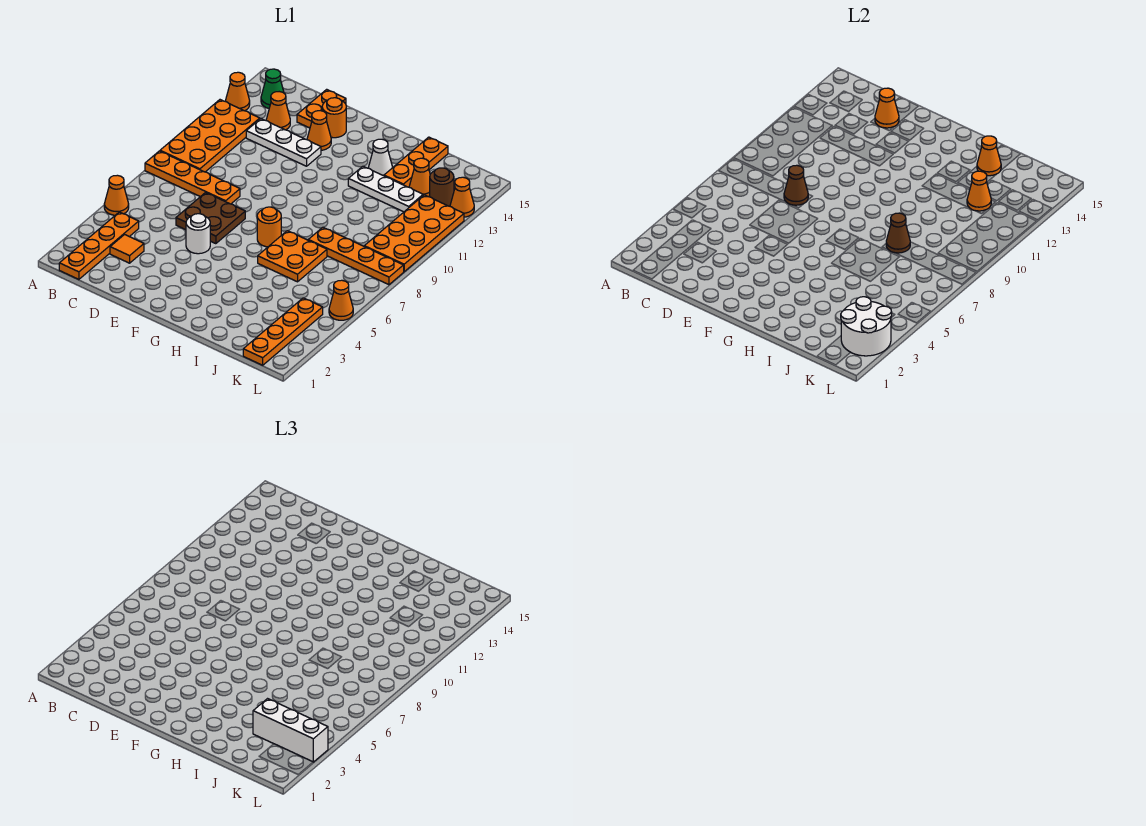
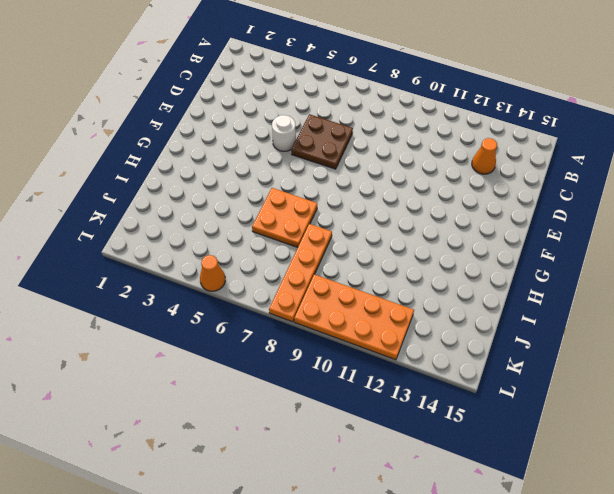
none -> orange 1x1 cone [104,175,129,215]
none -> orange 1x4 plate [145,151,240,204]
none -> orange 2x4 plate [160,100,260,172]
none -> orange 1x1 cone [226,72,250,111]

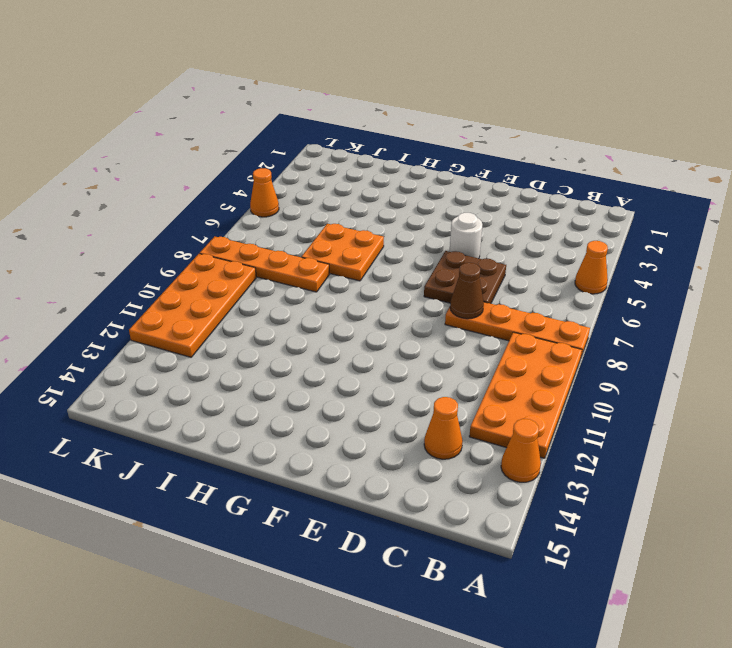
none -> orange 1x4 plate [59,212,139,279]
none -> green 1x1 cone [261,69,284,108]
none -> orange 1x1 tile [110,235,144,263]
none -> white 1x3 plate [246,119,321,166]

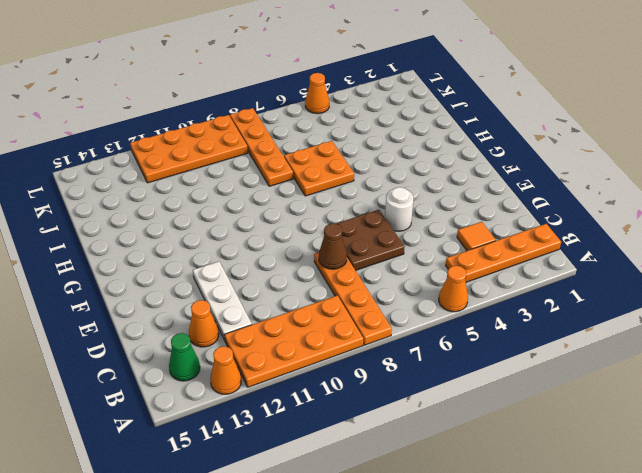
none -> orange 1x2 plate [297,89,346,128]
none -> orange 1x1 cone [307,111,331,150]
none -> orange 1x1 round brick [322,98,346,138]
none -> orange 1x1 round brick [257,207,281,247]

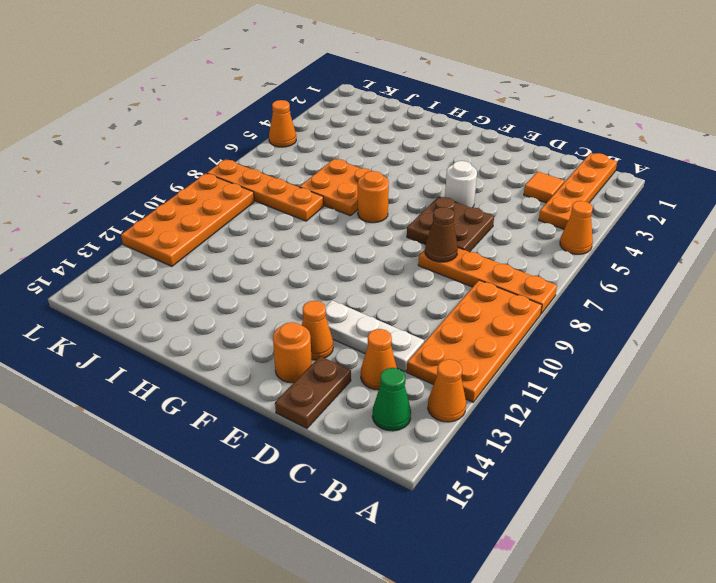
brown 1x2 plate [275,356,351,428] -> orange 1x2 plate [297,89,346,128]
none -> white 1x3 plate [348,166,423,212]
none -> white 1x1 cone [368,139,393,176]
none -> orange 1x3 plate [384,137,448,187]
none -> orange 1x1 cone [409,158,430,197]

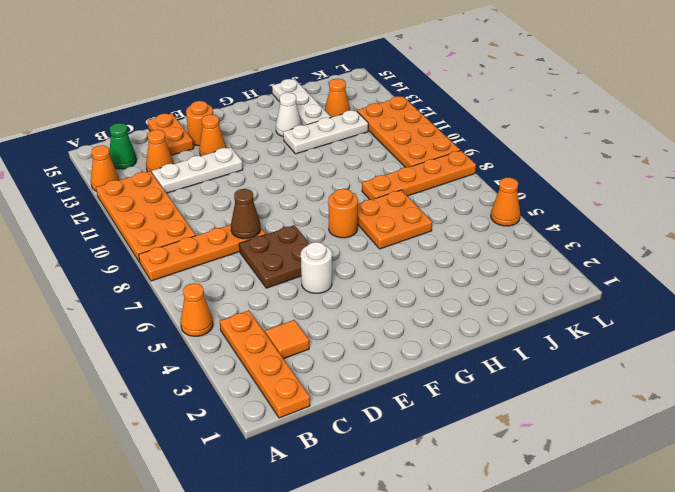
white 1x3 plate [272,79,331,125] -> orange 1x3 plate [384,137,448,187]
none -> orange 1x4 plate [243,298,323,365]
none -> brown 1x1 round brick [430,168,454,206]
none -> orange 1x1 cone [450,177,474,217]
none -> orange 1x1 cone [875,88,899,128]

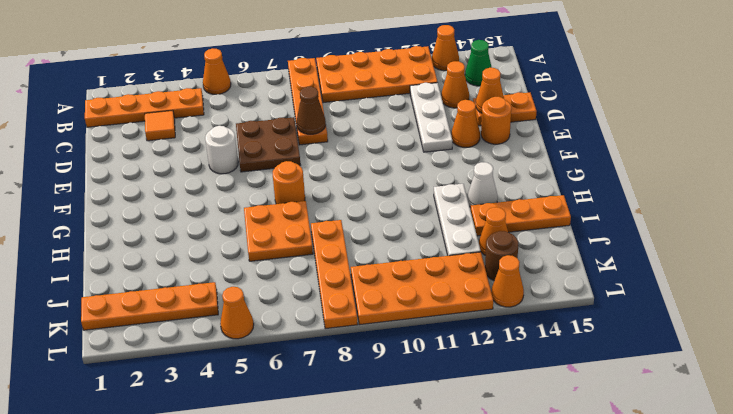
none -> brown 1x1 cone [886,213,910,253]
none -> orange 1x1 cone [977,136,1001,176]
none -> orange 1x1 cone [967,171,991,211]
none -> white 2x2 round brick [841,297,892,356]

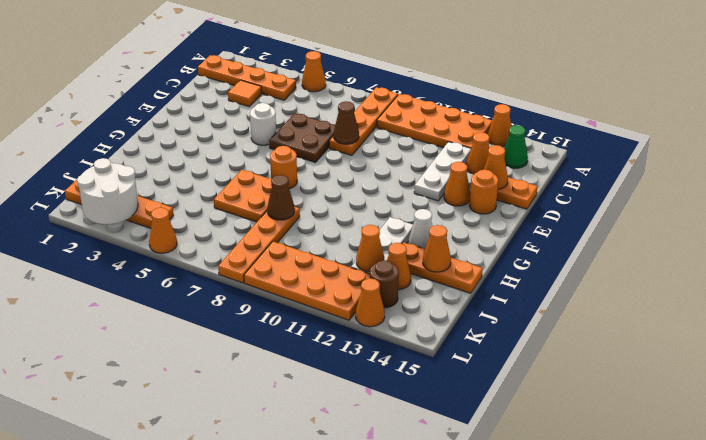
none -> white 1x3 brick [253,699,328,762]

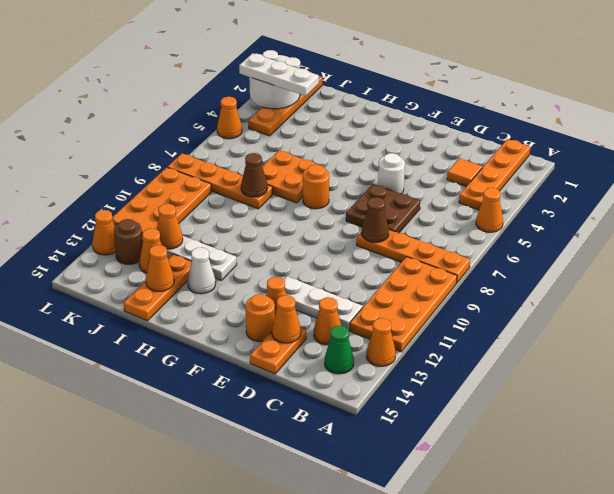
white 1x3 plate [239,53,319,96] -> white 1x3 brick [253,699,328,762]

